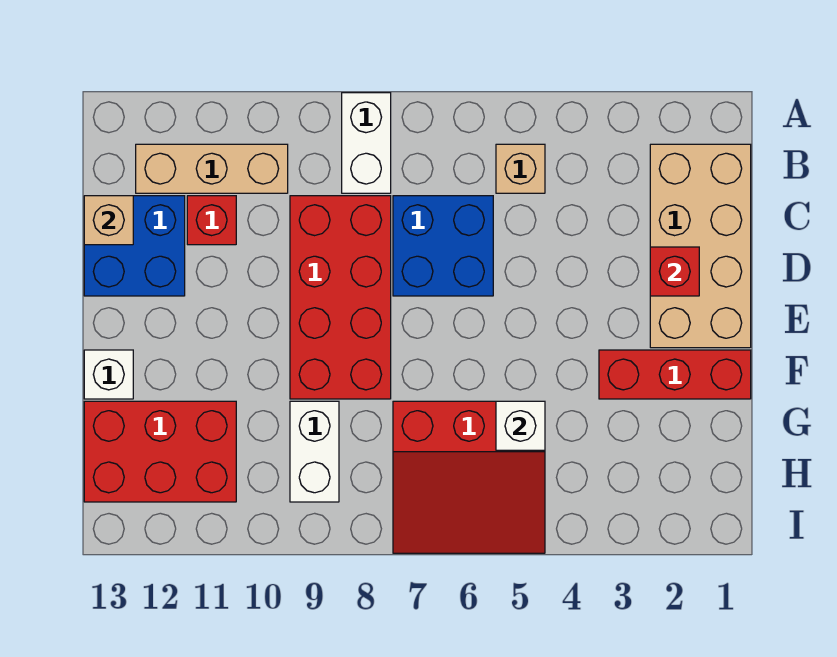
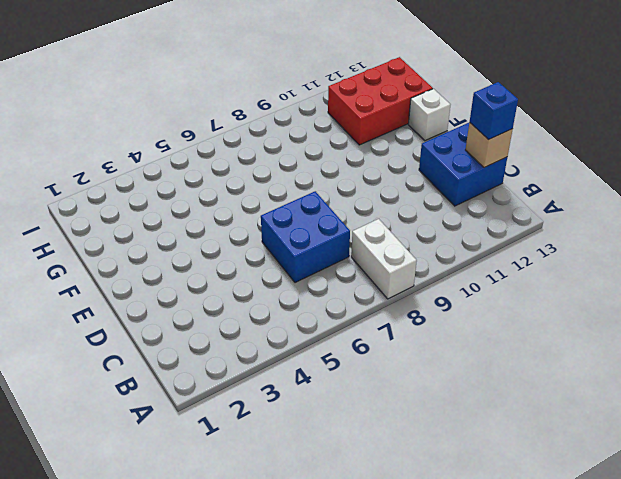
blue 1x1 brick [470,82,518,140] -> none
none -> tan 2x4 brick [650,144,751,348]
none -> tan 1x1 brick [496,144,545,193]
none -> tan 1x3 brick [136,144,288,193]

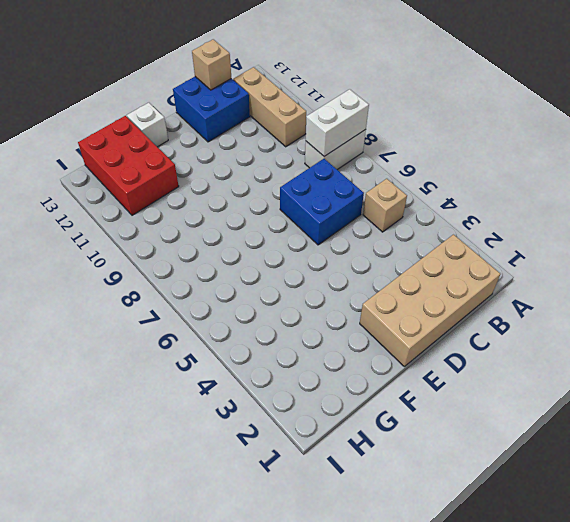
white 1x2 brick [306,89,369,156] -> white 1x2 brick moved to [290,401,339,502]
none -> red 2x4 brick [290,196,391,399]
none -> red 1x1 brick [187,196,236,245]
none -> red 1x3 brick [599,350,751,399]

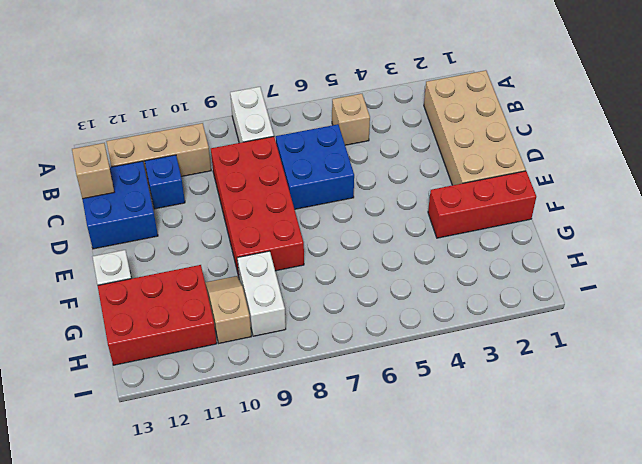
blue 1x1 brick [145,155,185,209] -> red 1x1 brick [187,196,236,245]
tan 1x2 slope [205,276,251,343] -> none
none -> red 3x3 slope [393,401,545,553]
none -> red 1x1 brick [650,247,699,296]
none -> white 1x1 brick [496,401,545,450]

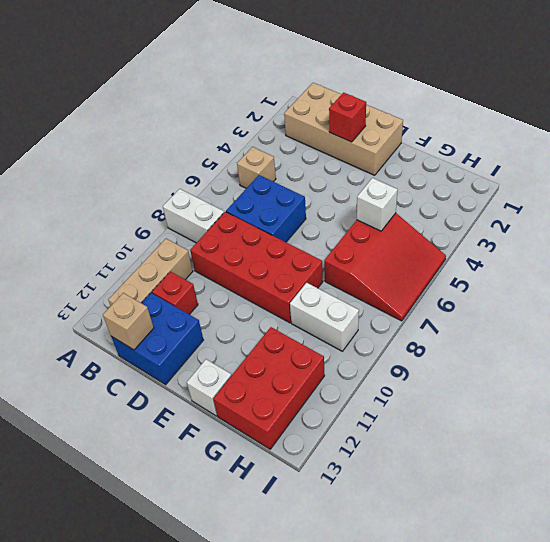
none -> red 1x3 brick [599,350,751,399]

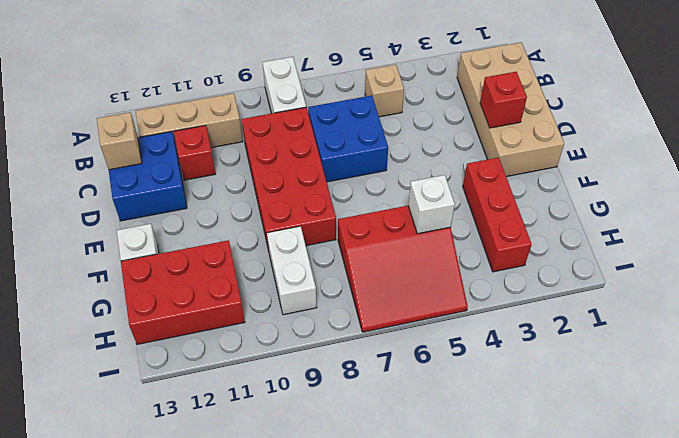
red 1x3 brick [463,157,531,272] -> red 1x3 brick turned to [599,350,751,399]

